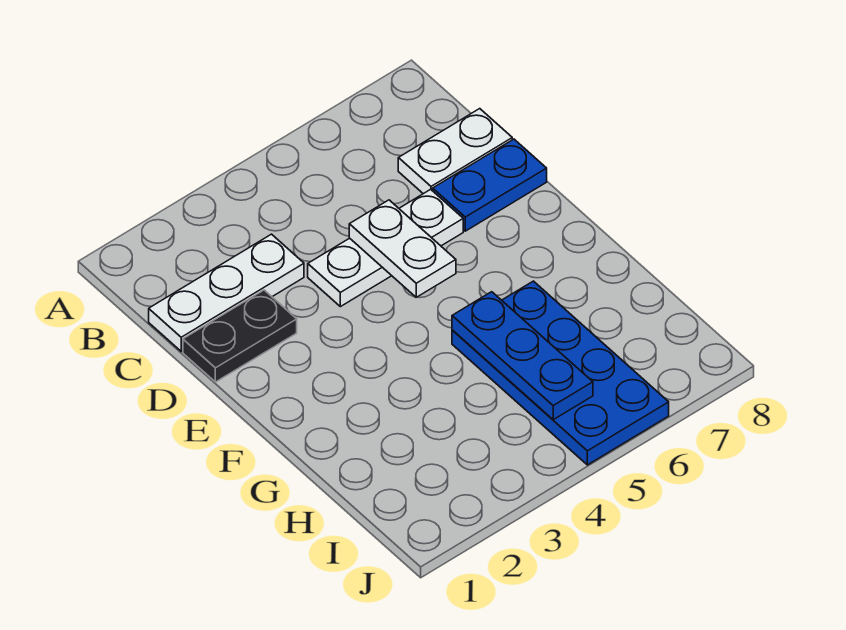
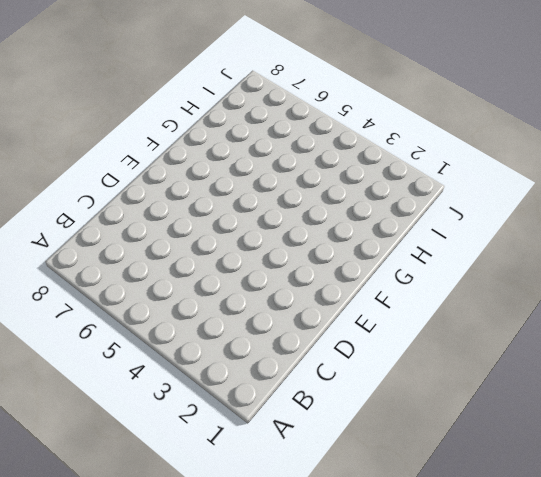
none -> white 1x3 plate [149,234,304,351]
none -> white 1x2 plate [398,109,512,194]

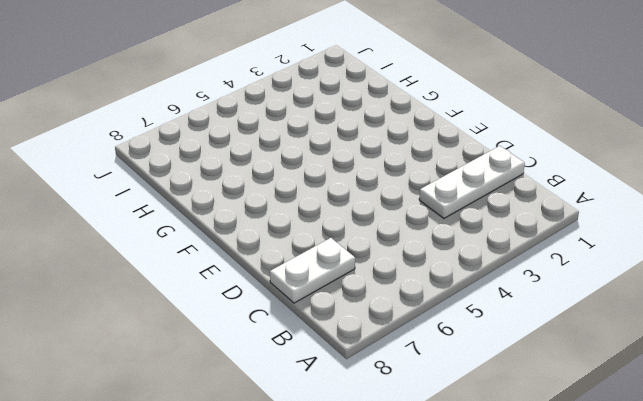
none -> black 1x2 plate [183,290,297,382]
none -> white 1x3 plate [308,189,463,307]

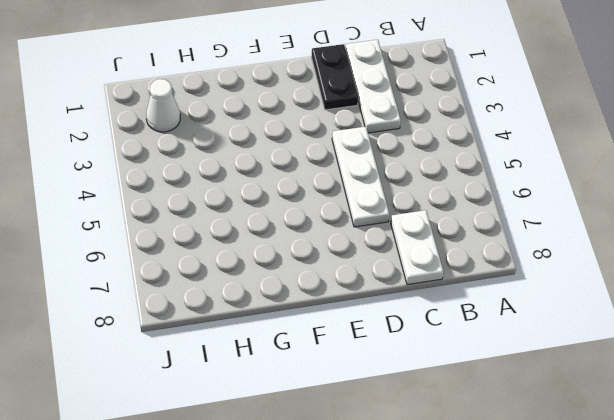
white 1x1 cone [146,79,180,132] -> none
none -> blue 1x2 plate [433,139,547,231]
none -> blue 2x4 plate [452,281,669,465]

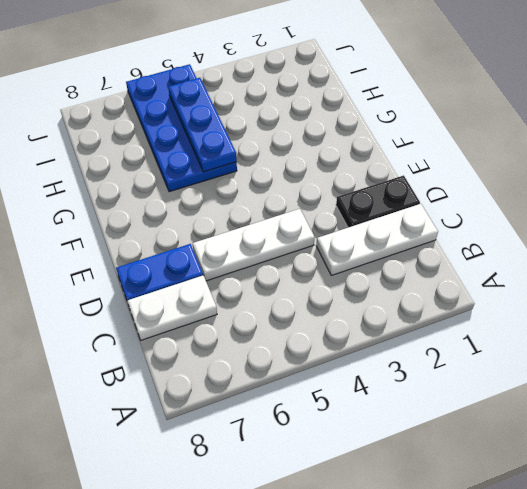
none -> white 1x2 plate [349,200,456,297]

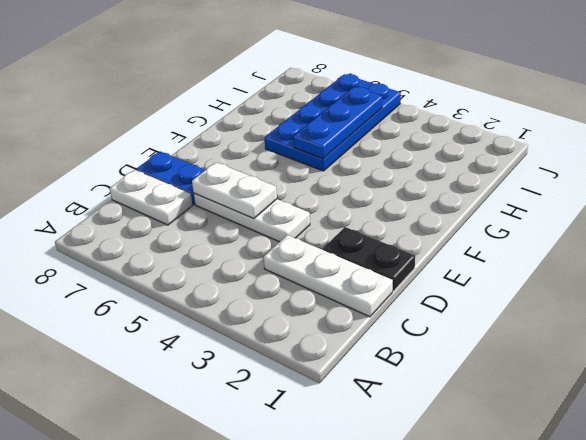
white 1x2 plate [192,162,277,218] -> white 1x2 plate turned to [349,200,456,297]

